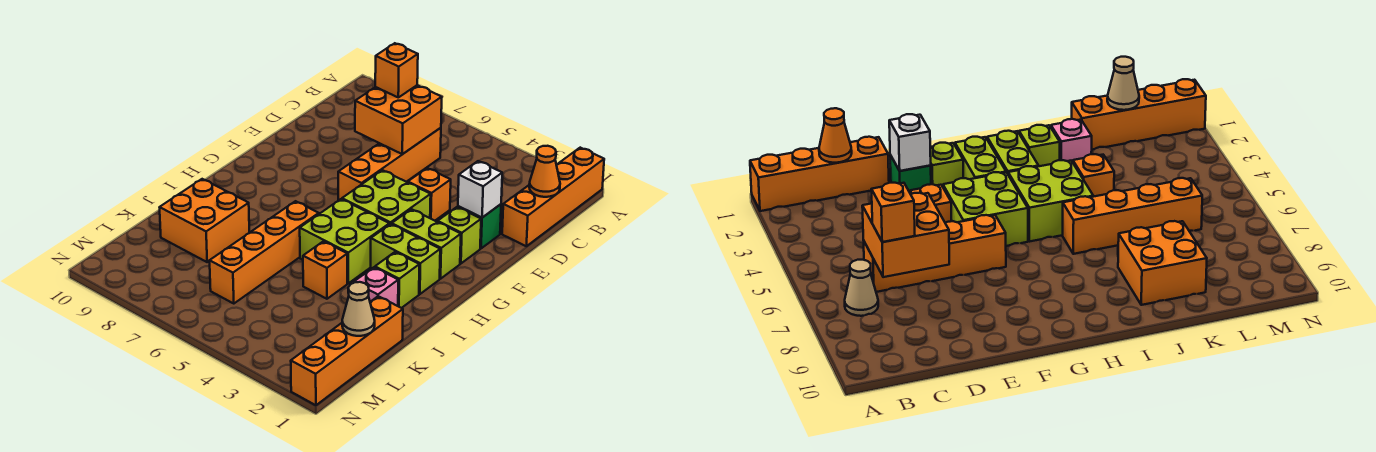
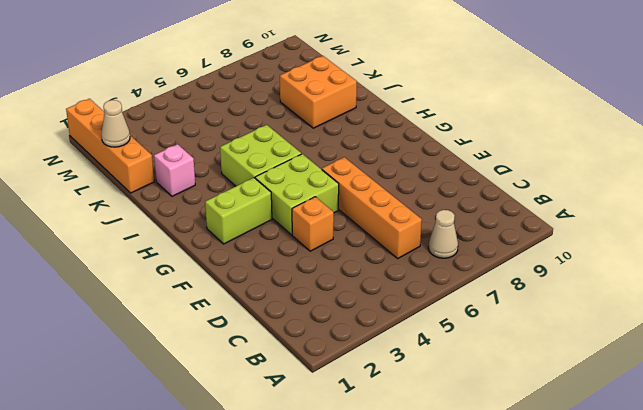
none -> orange 1x4 brick [502,148,604,246]
none -> green 1x1 brick [458,204,501,248]
none -> lime 1x1 brick [438,207,481,264]

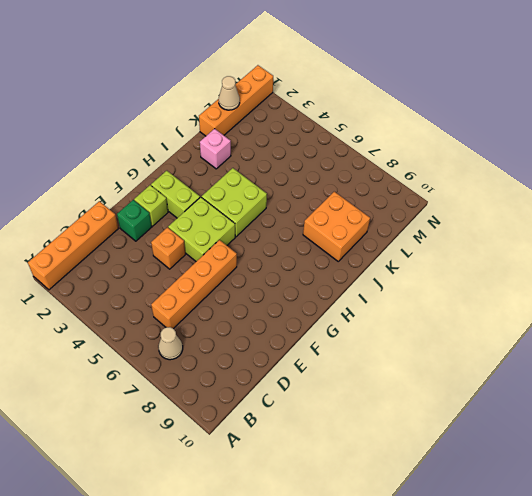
none -> lime 1x2 brick [371,224,440,294]
none -> lime 1x1 brick [375,252,419,308]
none -> orange 1x4 brick [210,201,319,304]

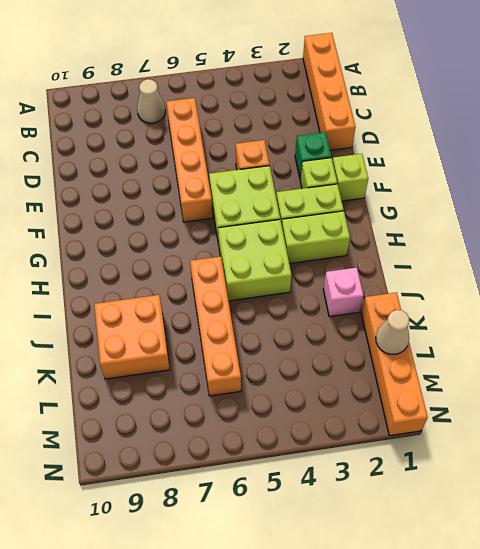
lime 1x1 brick [332,154,368,201] -> lime 1x1 brick moved to [375,252,419,308]
none -> orange 1x1 brick [303,241,347,299]
none -> orange 1x1 cone [529,146,560,197]
none -> orange 2x2 brick [355,85,442,154]

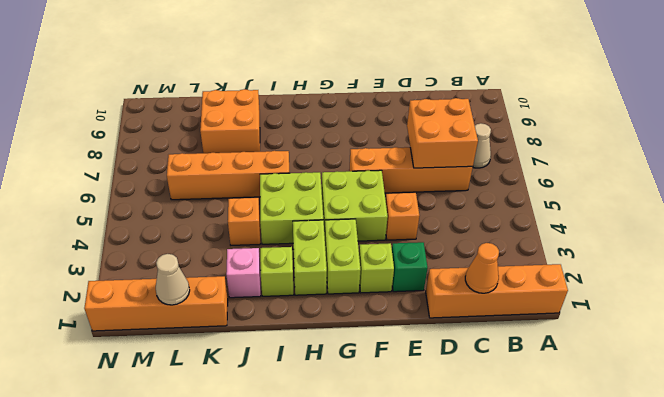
none -> white 1x1 brick [458,161,502,218]
none -> orange 1x1 brick [375,43,418,97]

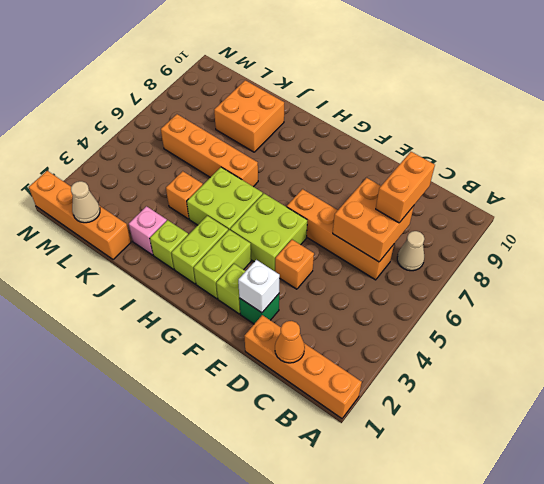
orange 1x2 brick [376,152,435,223] -> orange 1x1 brick [375,43,418,97]

